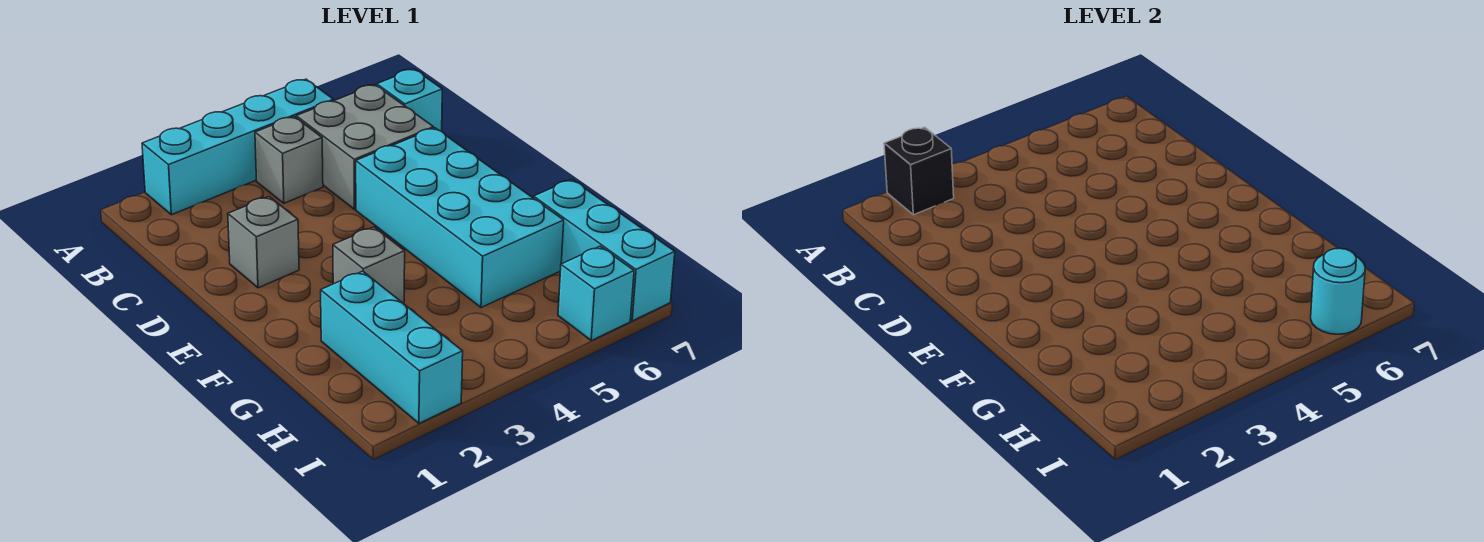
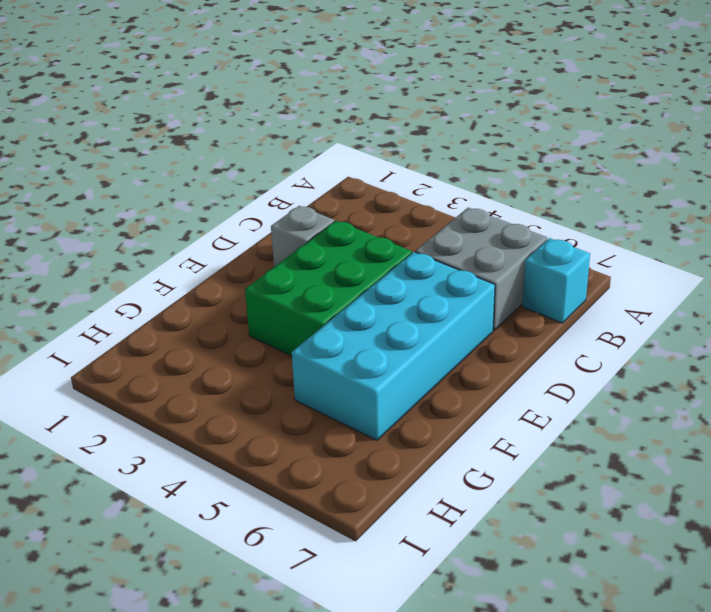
green 2x3 brick [245,221,412,356] -> grey 1x1 brick [333,227,405,303]
none -> cyan 1x4 brick [142,79,334,215]
none -> grey 1x1 brick [255,117,323,203]
none -> cyan 1x3 brick [321,271,463,423]

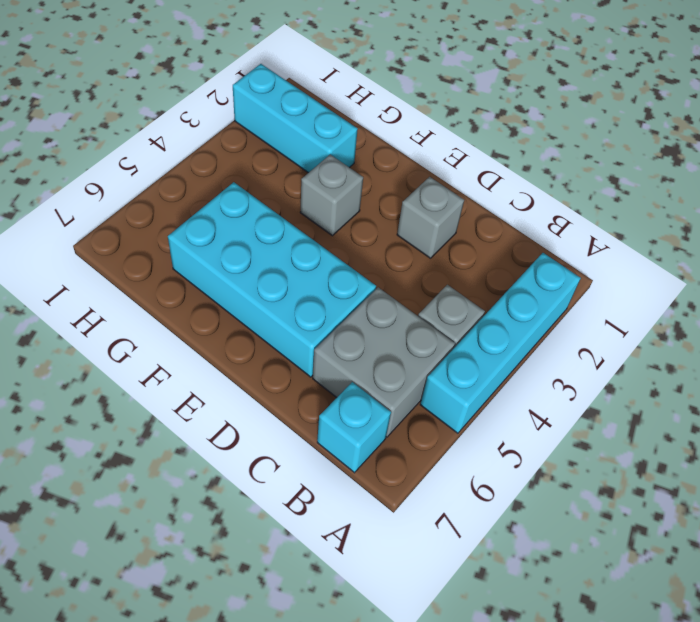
none -> cyan 1x3 brick [533,179,675,321]
none -> cyan 1x1 brick [558,246,634,341]
none -> black 1x1 brick [884,127,954,215]

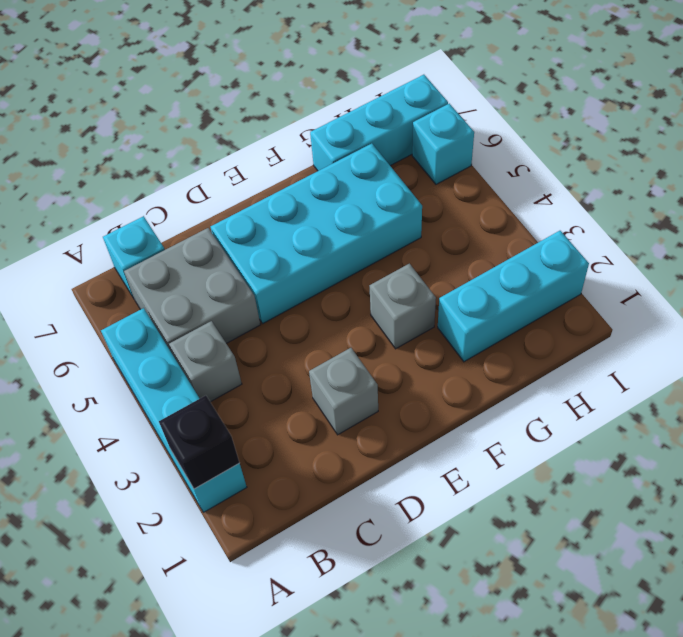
none -> cyan 1x1 round brick [1311,248,1365,334]

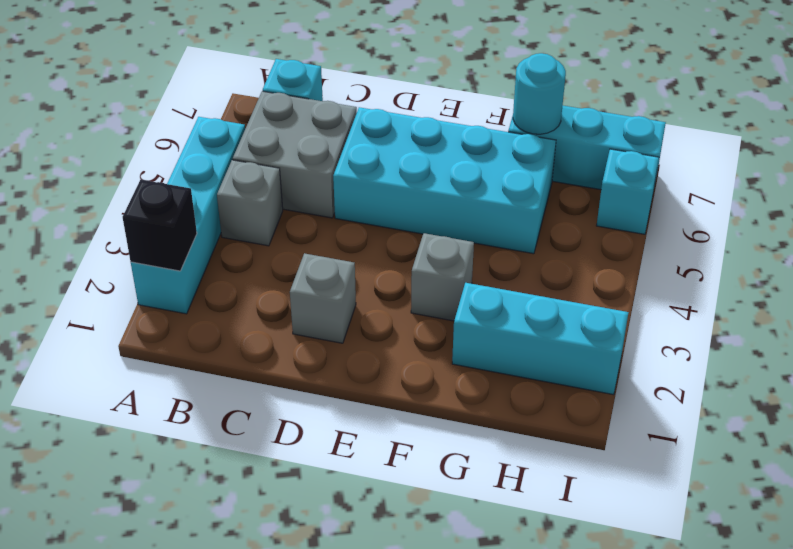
cyan 1x1 round brick [513,53,566,134] -> cyan 1x1 round brick moved to [1311,248,1365,334]

